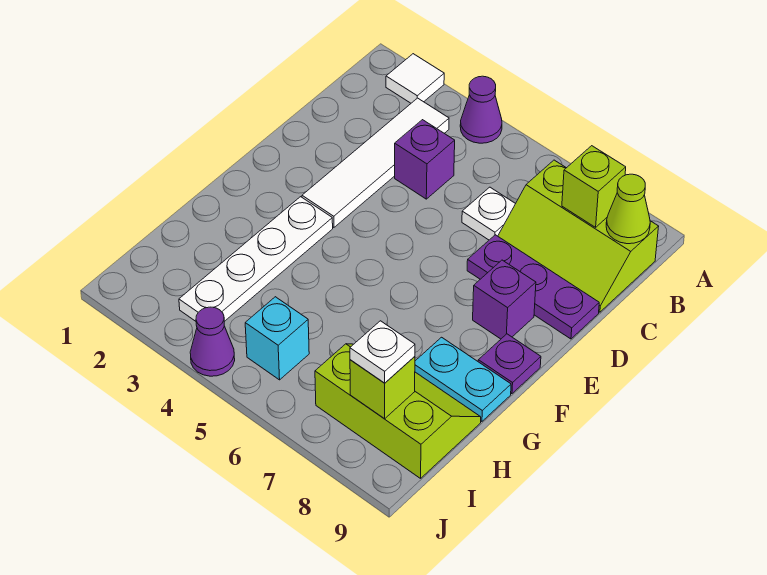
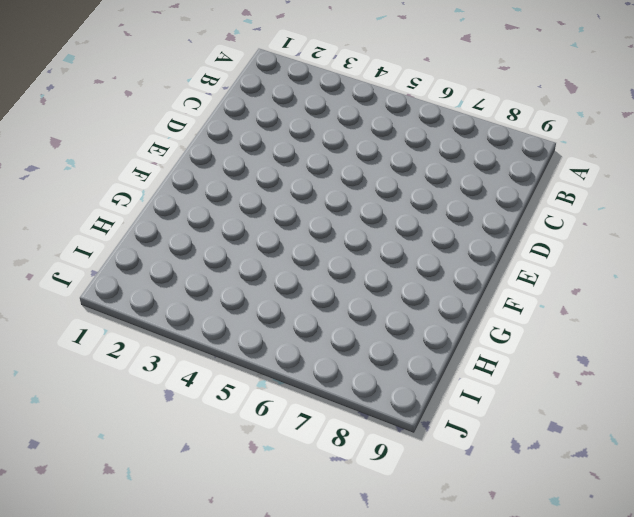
none -> white 1x1 tile [386,54,444,103]
none -> purple 1x1 cone [460,76,502,143]
none -> white 1x4 tile [302,98,449,227]

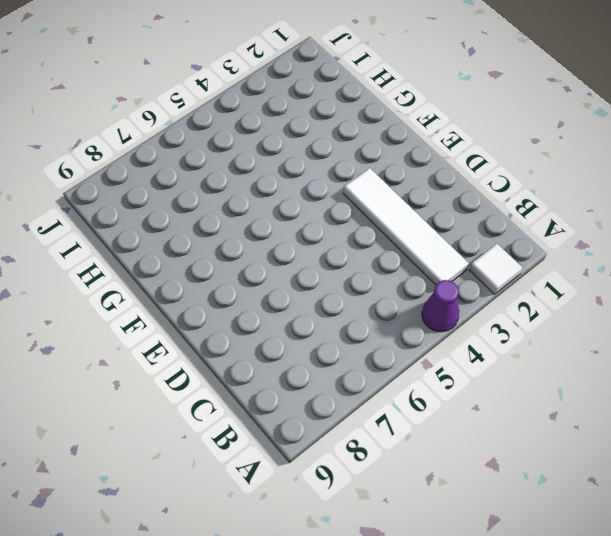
none -> lime 2x3 slope [498,160,659,312]
none -> purple 1x1 brick [395,120,455,199]
none -> white 1x1 plate [462,187,515,240]

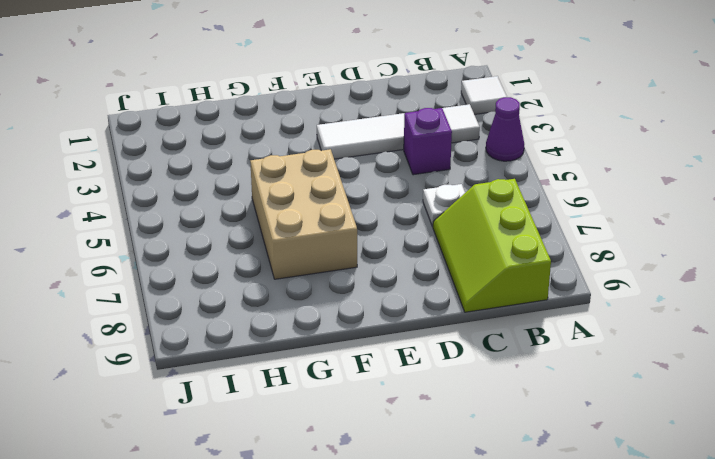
tan 2x3 brick [250,149,357,279] -> none
none -> purple 1x3 plate [467,235,599,339]
none -> purple 1x1 brick [473,260,536,339]
none -> white 1x4 plate [179,197,333,321]

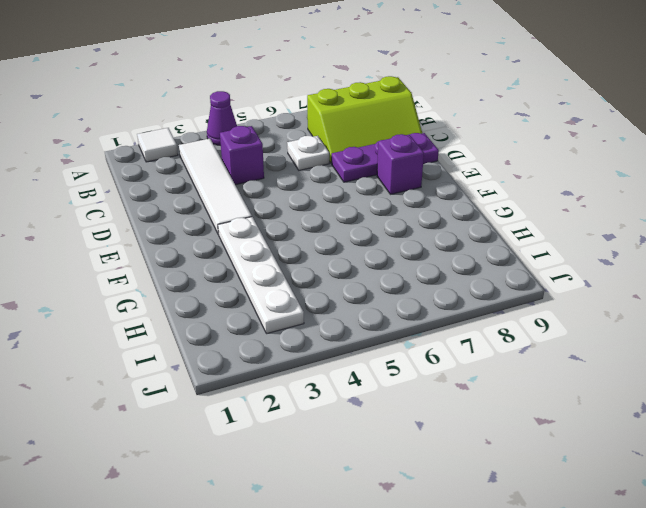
none -> purple 1x1 plate [478,334,541,394]
none -> cyan 1x2 plate [415,337,511,421]
none -> lime 2x3 slope [315,344,481,478]

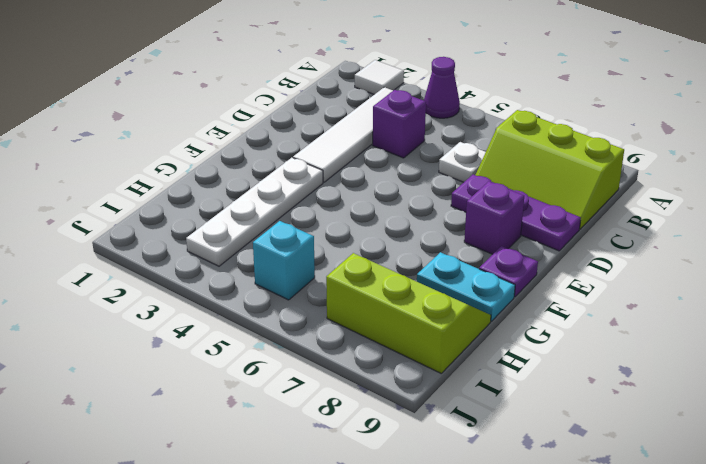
none -> purple 1x1 cone [190,307,235,376]
none -> lime 1x1 brick [562,146,626,227]
none -> lime 1x1 cone [606,174,650,244]

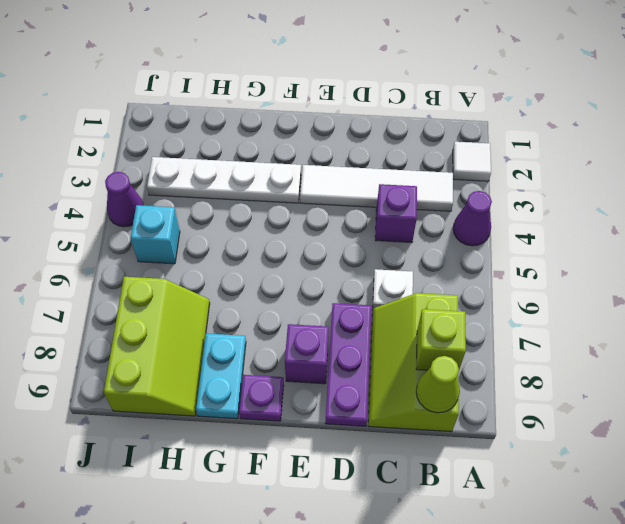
none -> lime 1x1 brick [350,357,415,419]
none -> white 1x1 plate [350,321,415,383]

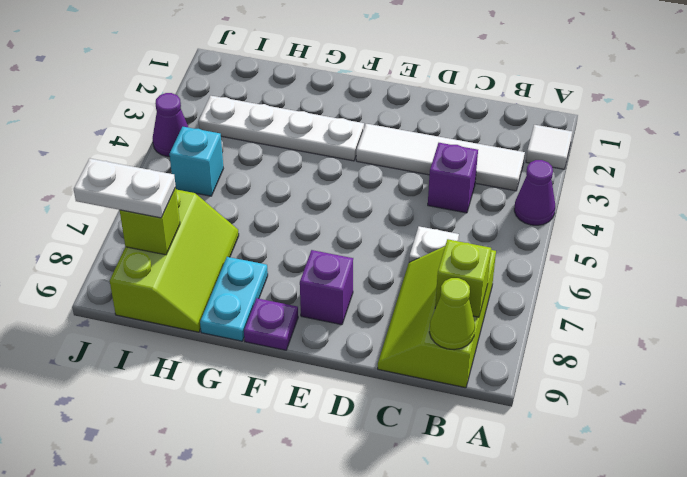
white 1x2 plate [74,158,176,218] -> white 1x1 plate [350,321,415,383]
none -> purple 1x3 plate [467,235,599,339]

